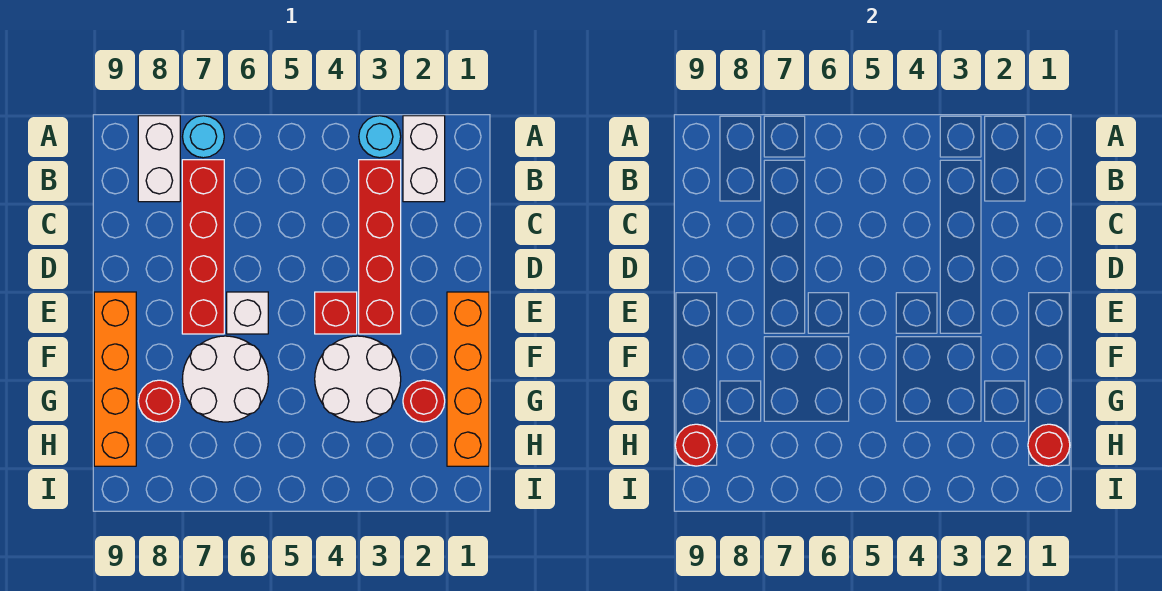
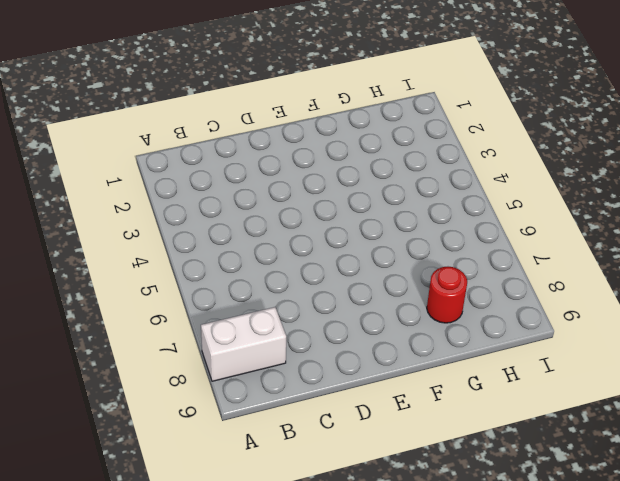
none -> white 1x2 brick [403,116,445,202]
none -> cyan 1x1 round brick [359,116,401,158]
none -> cyan 1x1 round brick [182,116,224,158]

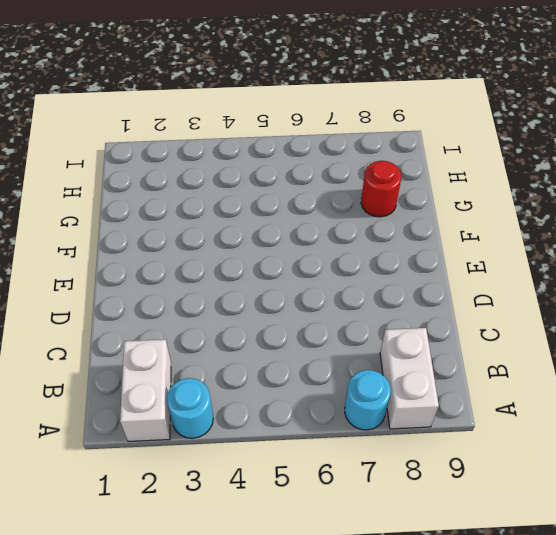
none -> red 1x4 brick [359,160,401,334]
none -> red 1x4 brick [182,160,224,334]
none -> orange 1x4 brick [447,292,489,466]

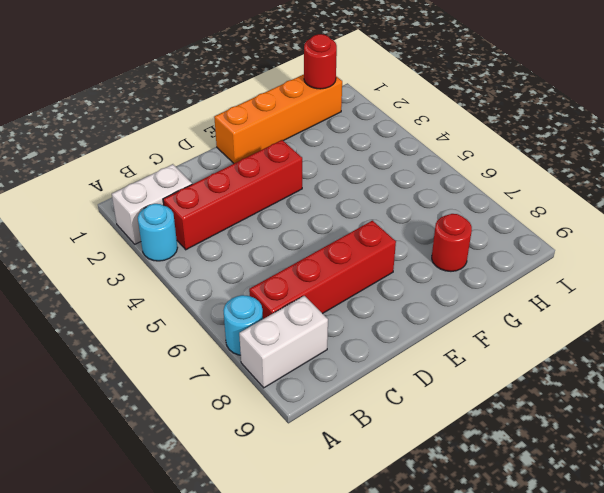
none -> red 1x1 brick [315,292,357,334]
none -> white 1x1 brick [227,292,268,334]
none -> orange 1x4 brick [94,292,136,466]

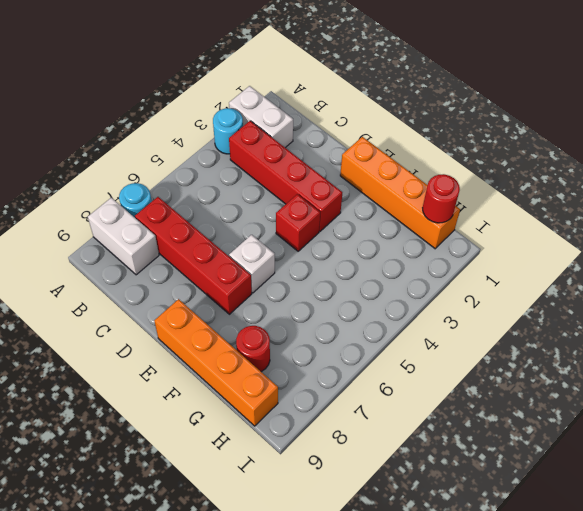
none -> white 2x2 round brick [315,336,401,422]
none -> white 2x2 round brick [182,336,268,422]
none -> red 1x1 round brick [403,380,445,422]

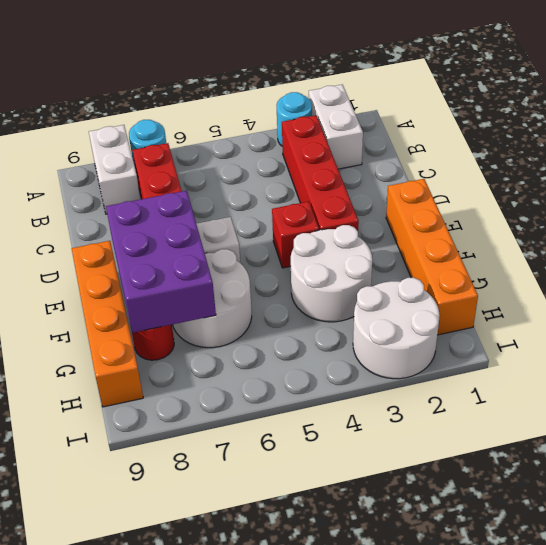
purple 2x3 brick [106,191,216,332] -> none
white 2x2 round brick [353,278,440,379] -> none
none -> red 1x1 round brick [403,380,445,422]
none -> red 1x1 round brick [1028,424,1070,466]
none -> red 1x1 round brick [675,424,717,466]

